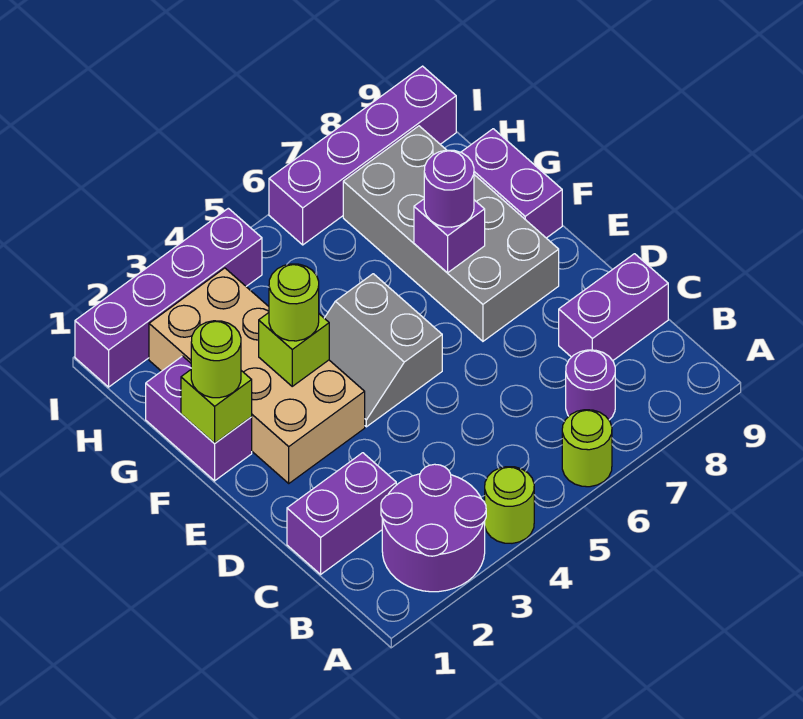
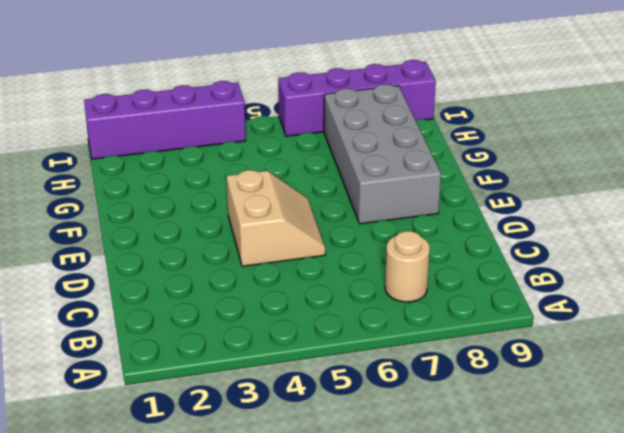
tan 1x1 round brick [385,231,430,302] -> purple 1x1 round brick [566,350,615,420]
tan 2x2 slope [227,170,325,266] -> grey 2x2 slope [325,274,442,427]
none -> purple 2x2 round brick [381,464,486,592]
none -> lime 1x1 round brick [485,467,534,543]
none -> lime 1x1 round brick [562,410,612,487]

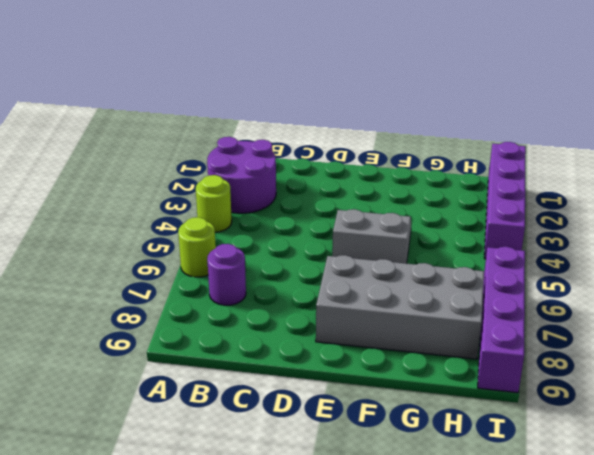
none -> purple 1x2 brick [287,453,396,574]
none -> purple 1x2 brick [559,254,668,361]
none -> tan 2x4 brick [149,268,365,483]

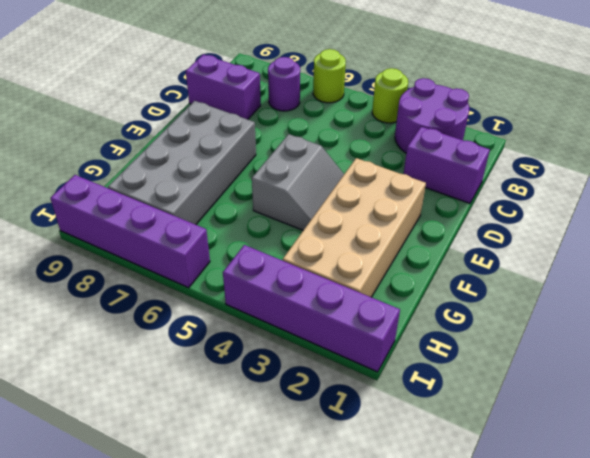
none -> purple 1x2 brick [146,356,252,481]
none -> purple 1x2 brick [461,129,562,238]
none -> lime 1x1 brick [181,370,252,444]

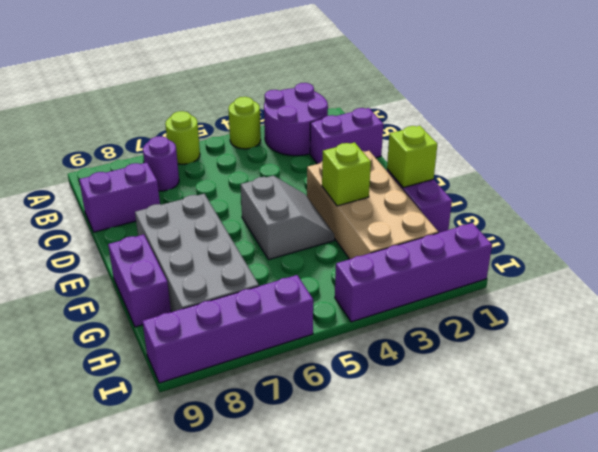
none -> purple 1x1 brick [414,199,485,273]
none -> lime 1x1 round brick [191,321,241,398]
none -> lime 1x1 round brick [269,264,319,341]

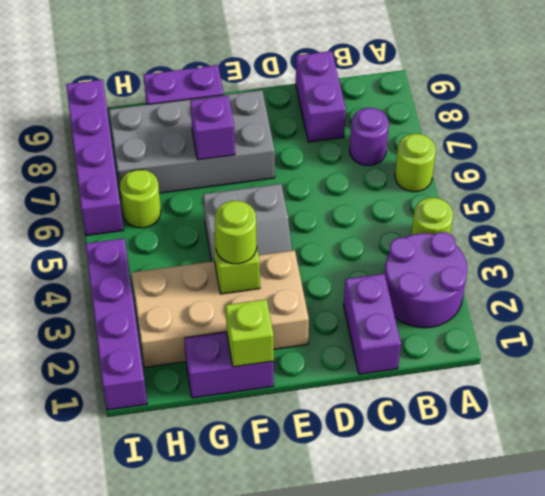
lime 1x1 round brick [120,170,161,228] -> lime 1x1 round brick moved to [191,321,241,398]
none -> purple 1x1 round brick [424,150,474,227]

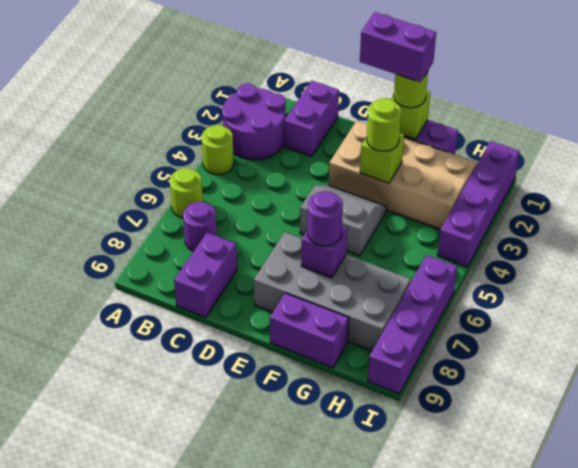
purple 1x2 brick [360,12,436,82] -> none

